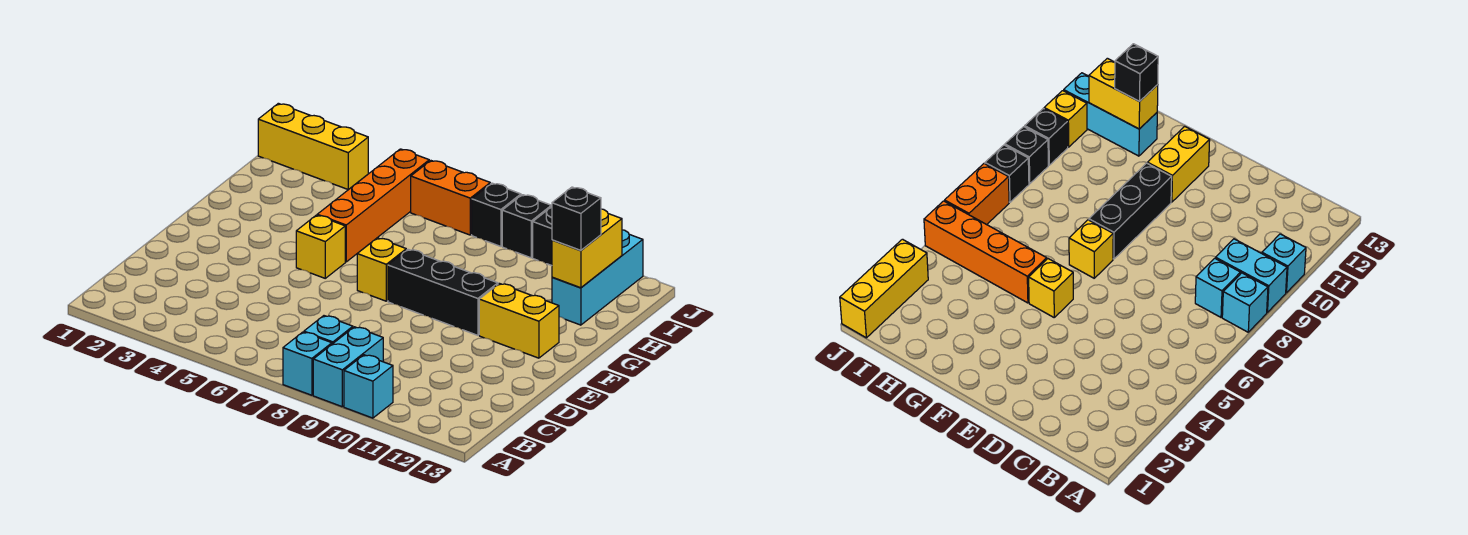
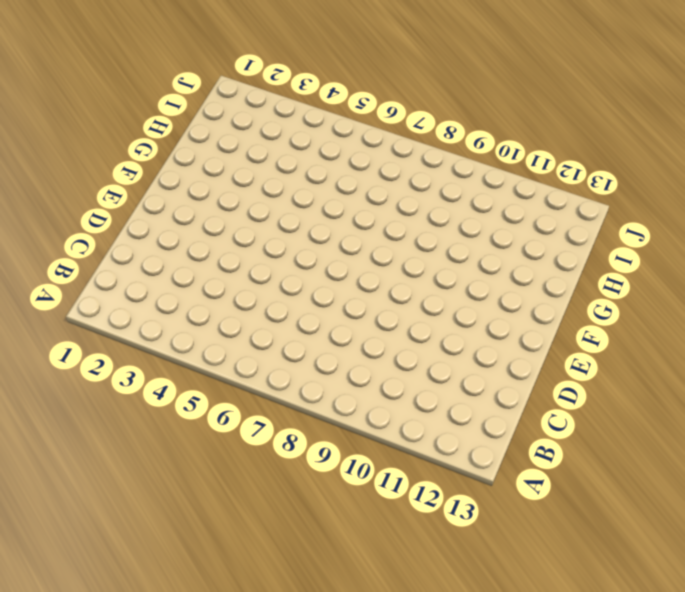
none -> cyan 1x1 brick [283,332,332,395]
none -> cyan 1x2 brick [313,327,383,407]
none -> cyan 1x1 brick [344,355,393,418]

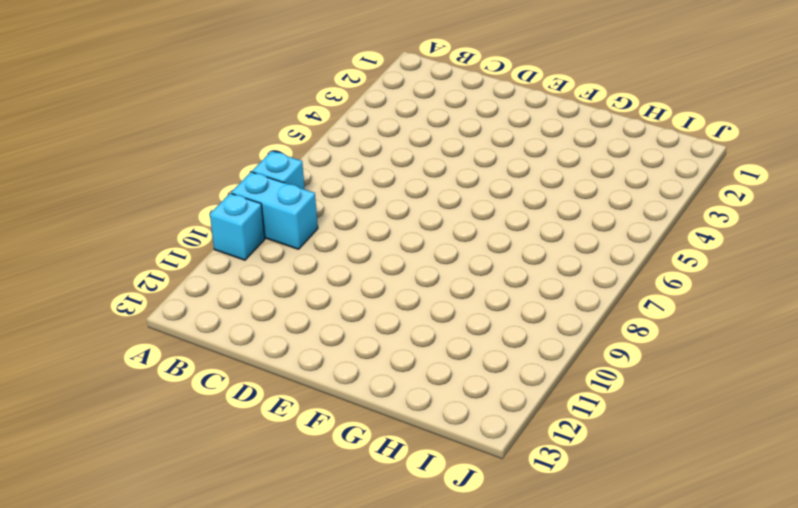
none -> cyan 1x1 brick [304,316,353,344]
none -> yellow 1x1 brick [296,215,345,278]
none -> yellow 1x1 brick [357,238,406,301]

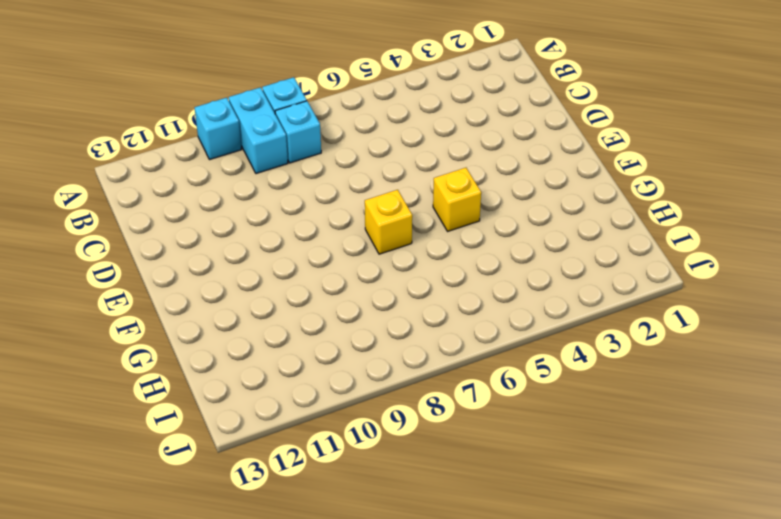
none -> black 1x3 brick [388,249,498,335]
none -> yellow 1x2 brick [479,284,559,358]
none -> orange 1x4 brick [317,149,429,262]

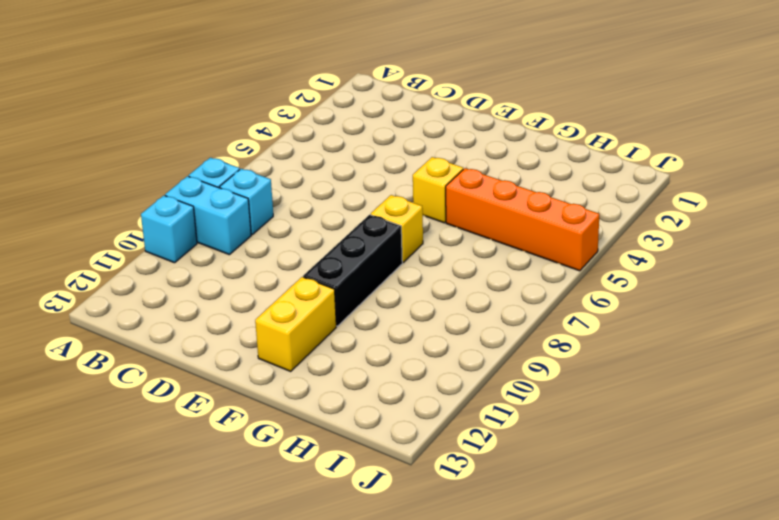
none -> cyan 1x3 brick [552,230,643,325]
none -> yellow 1x3 brick [258,103,368,190]
none -> orange 1x2 brick [411,161,490,235]

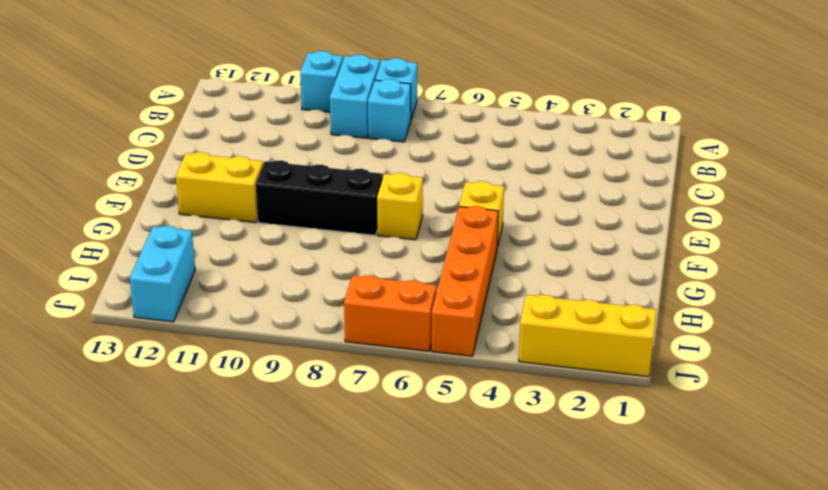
cyan 1x2 brick [130,226,195,322] -> cyan 1x3 brick [552,230,643,325]
none -> black 1x1 brick [472,183,521,246]
none -> black 1x1 brick [502,195,551,258]
none -> black 1x1 brick [533,207,552,266]

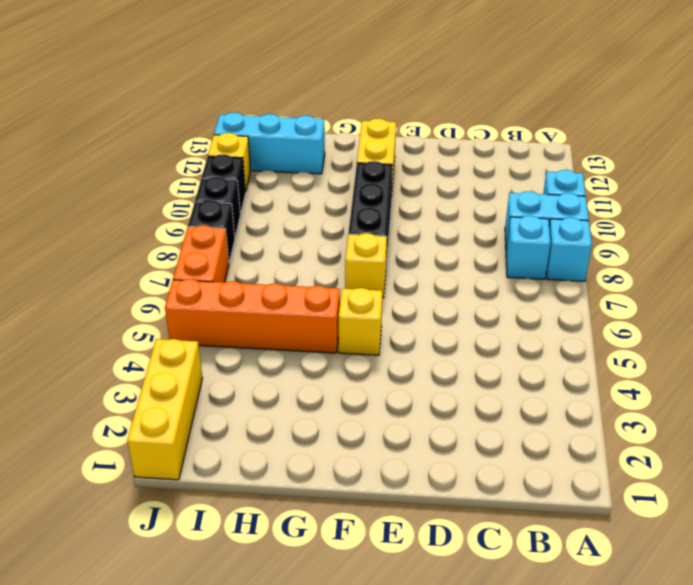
none -> yellow 1x2 brick [552,209,622,288]
none -> black 1x1 brick [552,187,601,251]

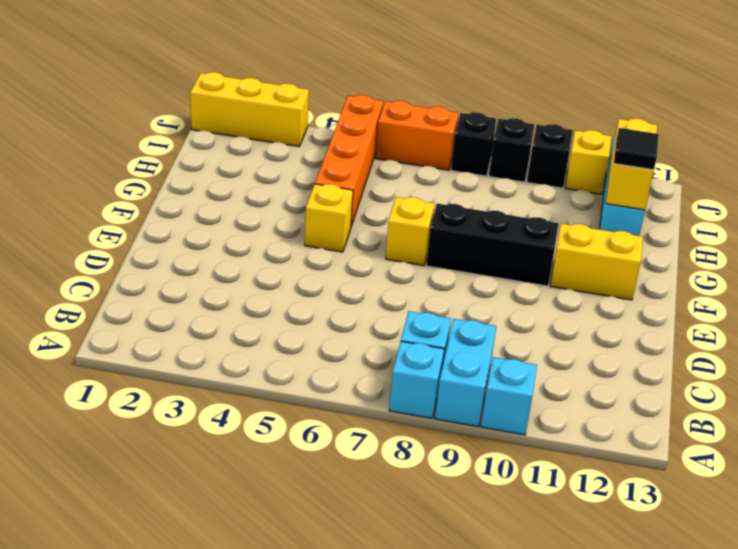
black 1x1 tile [614,128,659,170] -> black 1x1 brick [552,187,601,251]

